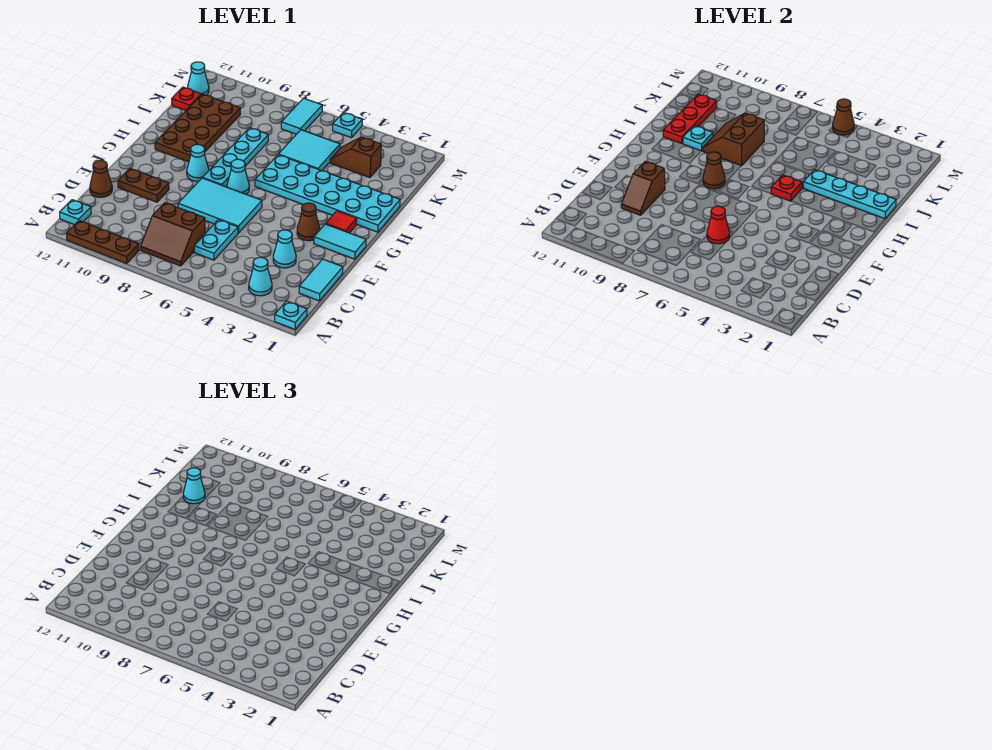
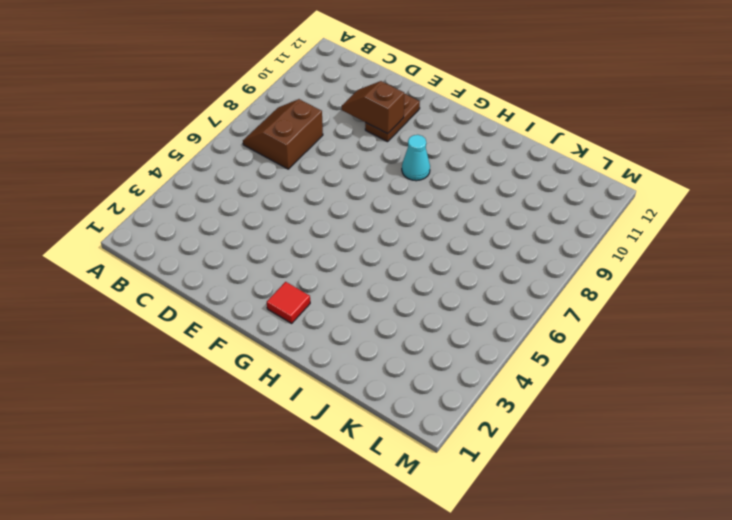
none -> cyan 1x1 plate [275,301,307,329]
none -> brown 1x3 plate [67,221,139,263]
none -> cyan 1x1 cone [249,257,272,296]
none -> cyan 1x1 plate [60,200,91,225]

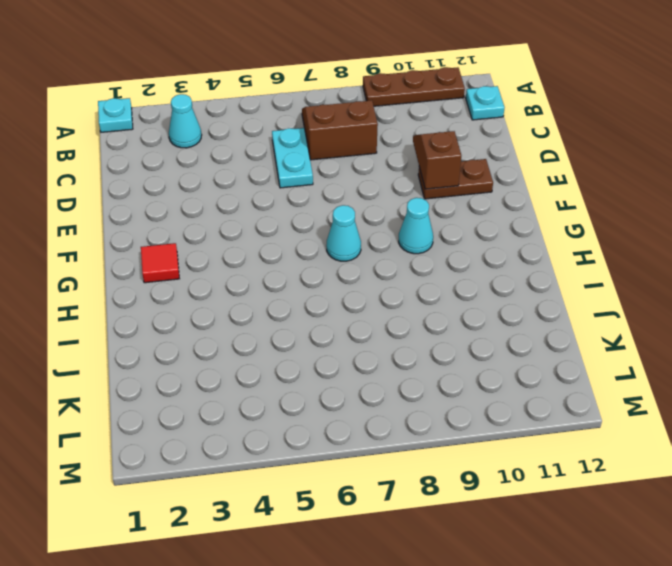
none -> cyan 1x2 tile [299,259,343,301]
none -> cyan 1x1 cone [273,230,296,268]
none -> brown 1x1 cone [90,160,112,197]
none -> cyan 2x3 tile [178,178,262,233]

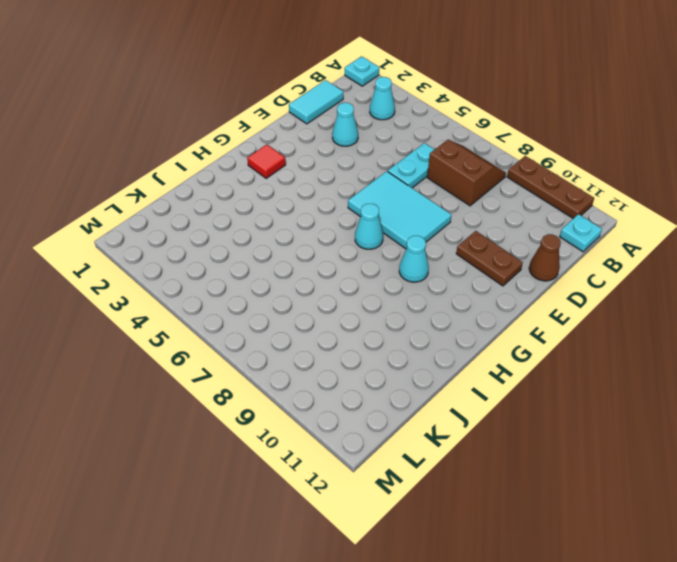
none -> cyan 1x2 tile [314,224,366,259]
none -> brown 1x1 cone [297,203,320,241]
none -> cyan 1x4 plate [203,128,268,187]
none -> cyan 2x6 plate [255,155,400,232]

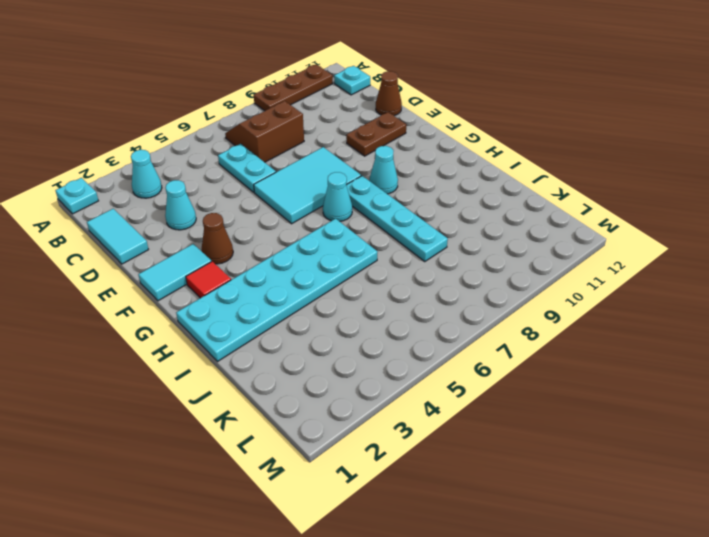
none -> brown 2x4 plate [155,94,240,162]
none -> cyan 2x2 tile [278,130,340,171]
none -> brown 1x2 slope [330,137,381,178]
none -> red 1x1 plate [172,87,201,110]

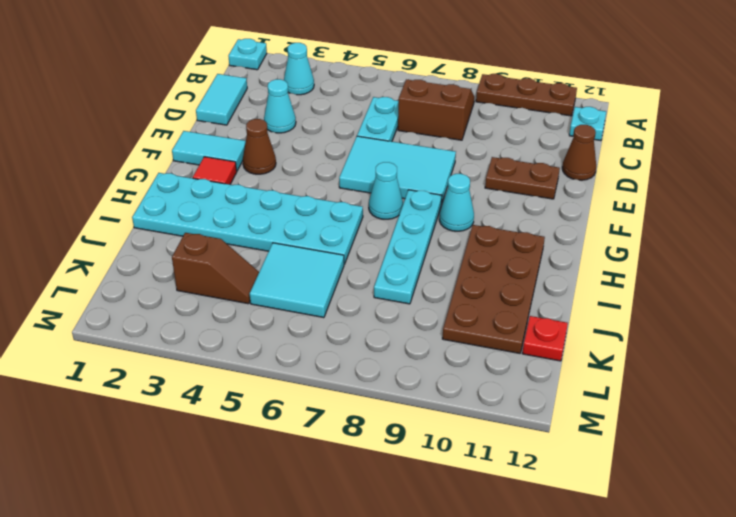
none -> cyan 1x2 tile [281,98,322,134]
none -> cyan 1x1 cone [188,62,209,95]
none -> cyan 1x1 plate [333,112,362,138]
none -> red 1x1 cone [707,206,730,244]

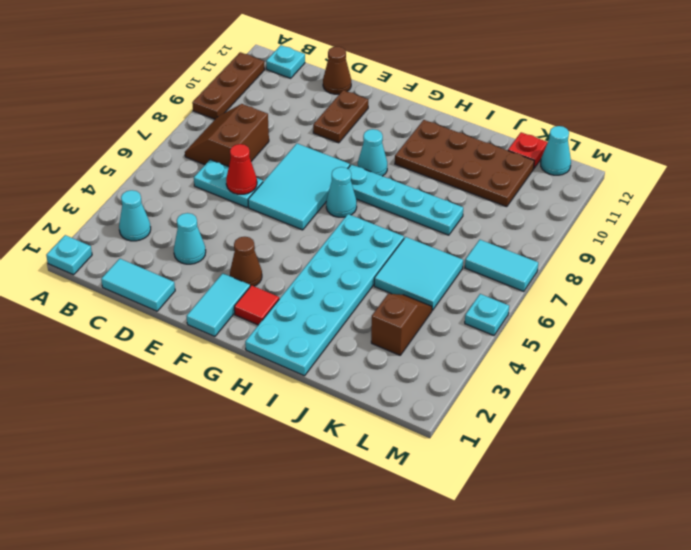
none -> brown 1x2 slope [621,161,665,215]
none -> brown 1x1 cone [703,152,725,189]
none -> red 1x1 plate [771,175,802,201]
none -> cyan 1x4 plate [803,170,896,219]

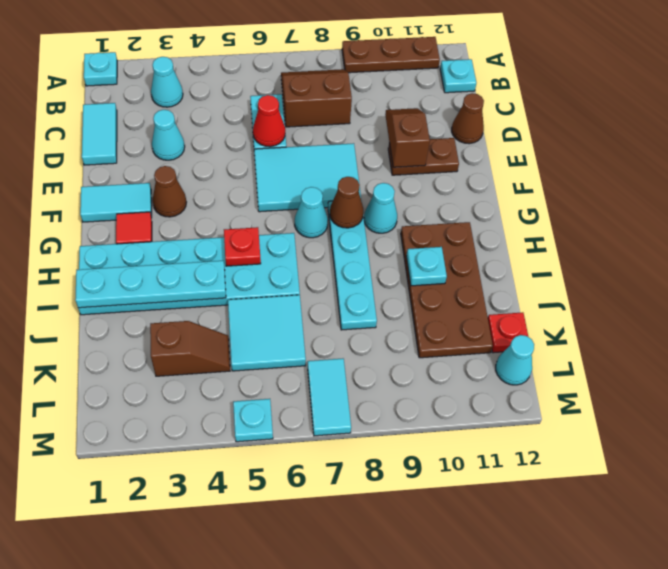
none -> brown 2x2 slope [703,113,764,166]
none -> red 1x3 plate [663,94,717,144]
none -> brown 1x1 cone [833,99,854,135]
none -> cyan 1x1 cone [183,468,205,504]

